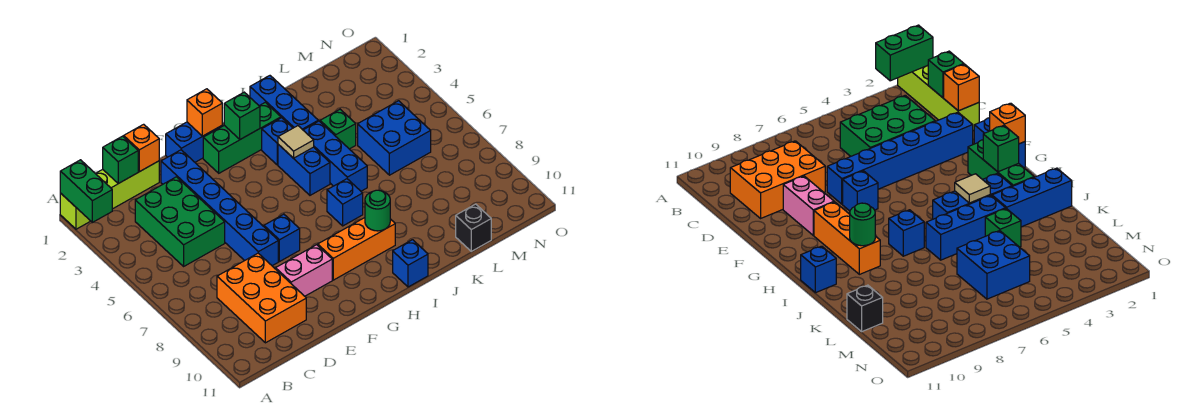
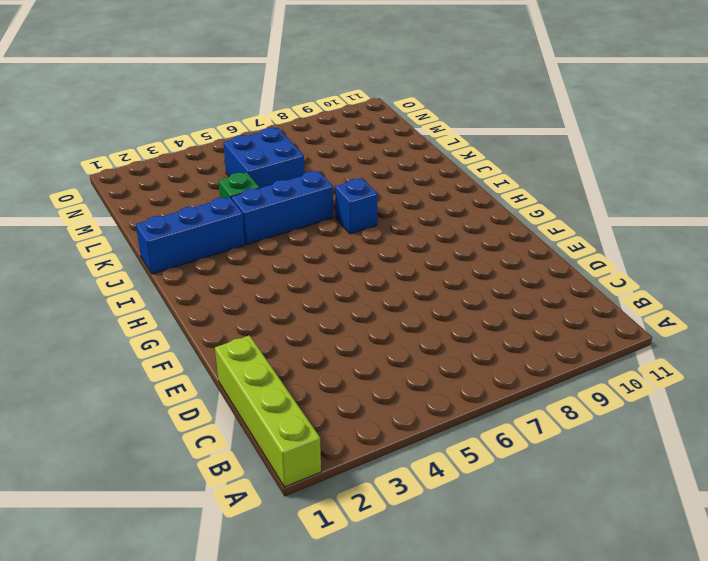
none -> green 2x3 brick [135,177,225,266]
none -> orange 2x3 brick [217,253,306,343]
none -> blue 1x6 brick [161,150,278,266]

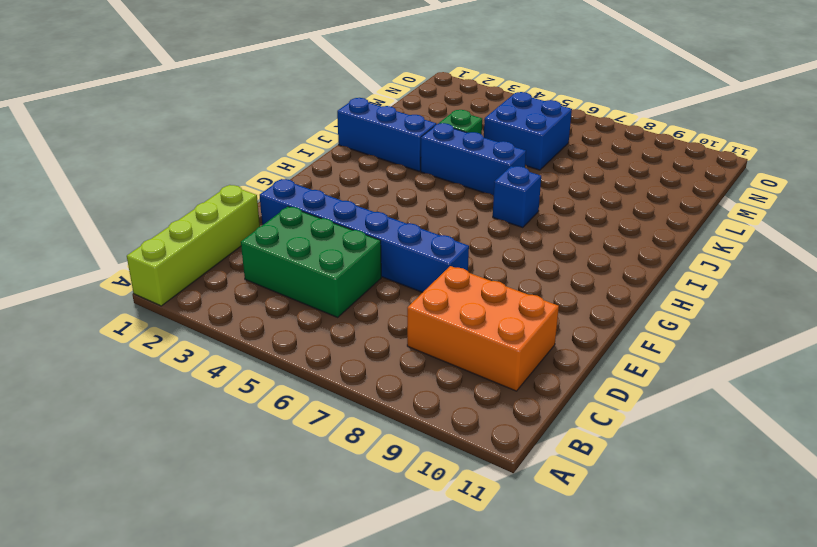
none -> pink 1x2 brick [276,245,332,296]
none -> blue 1x2 brick [166,122,222,162]
none -> blue 1x1 brick [264,214,300,262]

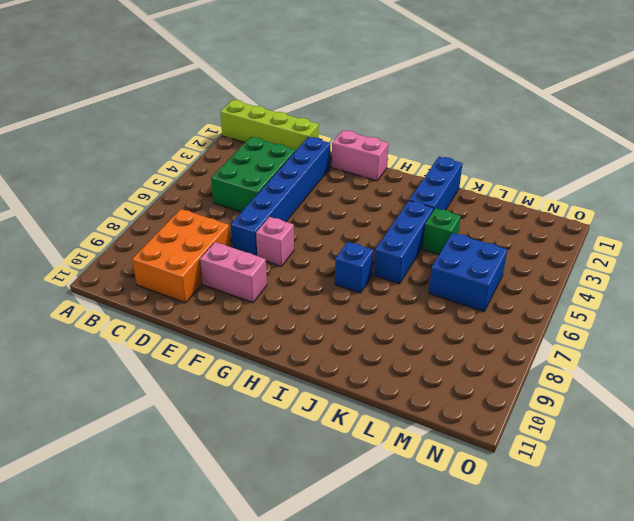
pink 1x2 brick [332,130,389,181] -> blue 1x2 brick [166,122,222,162]
pink 1x1 brick [256,217,294,266] -> blue 1x1 brick [264,214,300,262]
none -> green 1x3 brick [203,102,281,173]
none -> orange 1x3 brick [318,218,395,280]
none -> blue 1x1 brick [262,118,293,165]

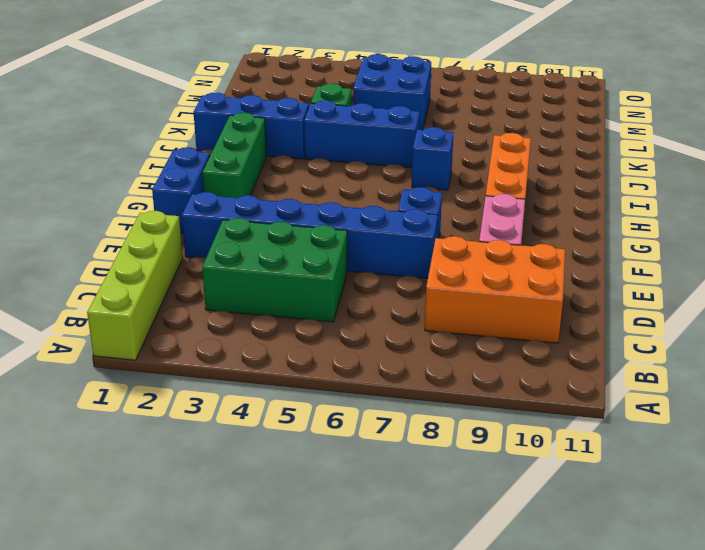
none -> blue 1x1 brick [262,118,293,165]
none -> blue 1x2 brick [278,144,330,195]
none -> blue 1x1 brick [393,240,428,287]

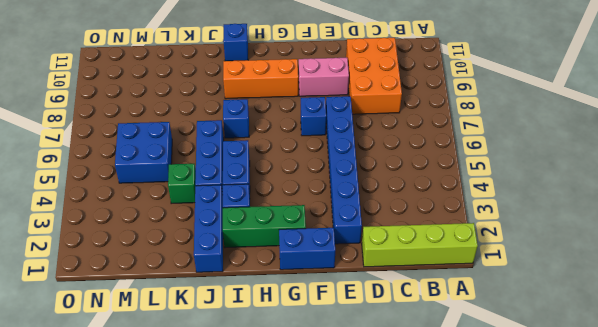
none -> green 2x3 brick [135,177,225,266]
none -> black 1x1 brick [456,204,491,251]
none -> green 1x2 brick [60,160,112,223]

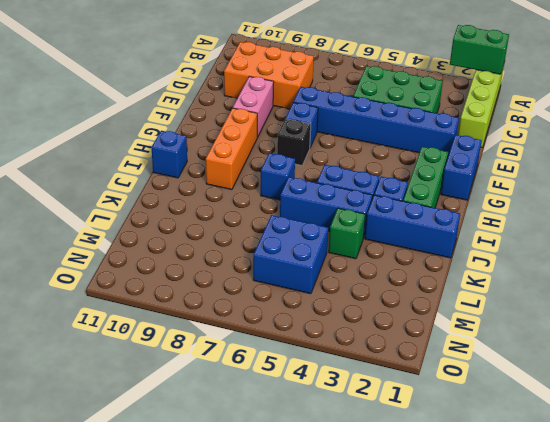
black 1x1 brick [277,119,311,165] -> black 1x1 brick moved to [456,204,491,251]
none -> green 1x1 brick [103,136,138,184]
none -> orange 1x1 brick [124,124,159,172]
none -> orange 1x1 brick [187,89,222,136]

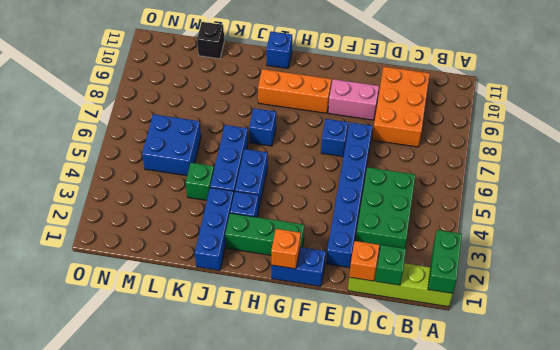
none -> green 1x1 brick [224,92,260,139]
none -> tan 1x1 tile [278,126,314,158]
none -> green 1x1 round brick [365,190,390,231]

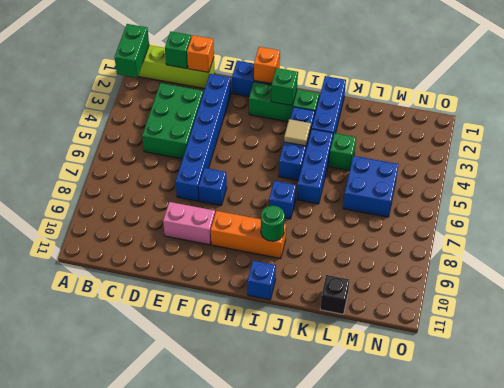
none -> orange 2x3 brick [217,253,306,343]

